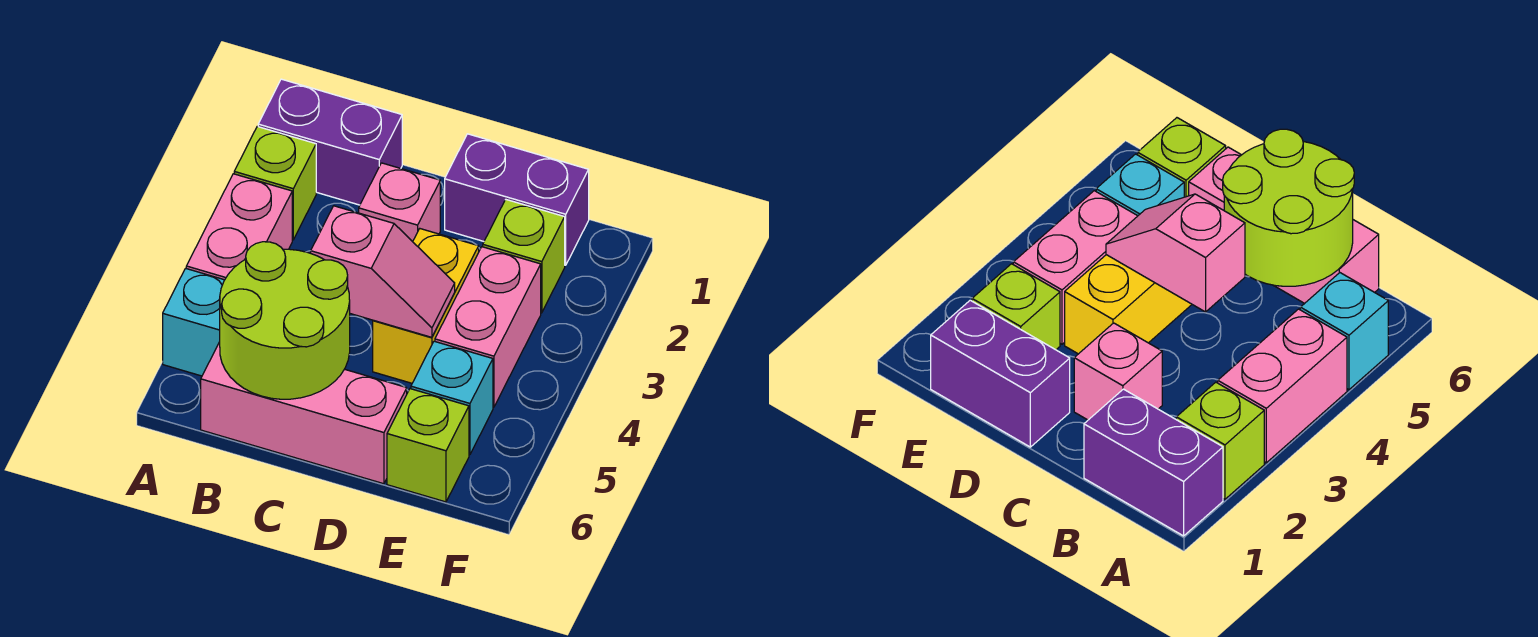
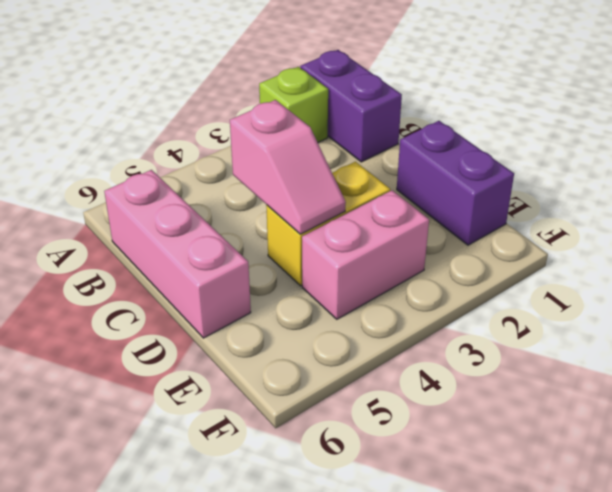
none -> pink 1x2 brick [186,174,292,280]
none -> cyan 1x1 brick [163,268,224,376]
none -> pink 1x1 brick [359,163,440,242]

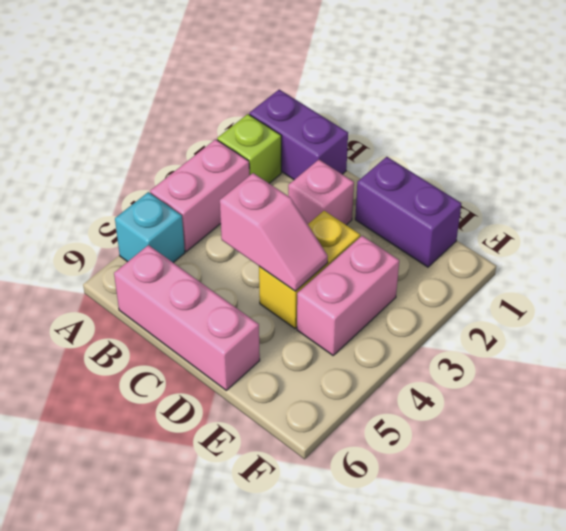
none -> lime 1x1 brick [483,200,565,313]
none -> cyan 1x1 brick [411,341,493,455]
none -> lime 1x1 brick [387,389,469,502]

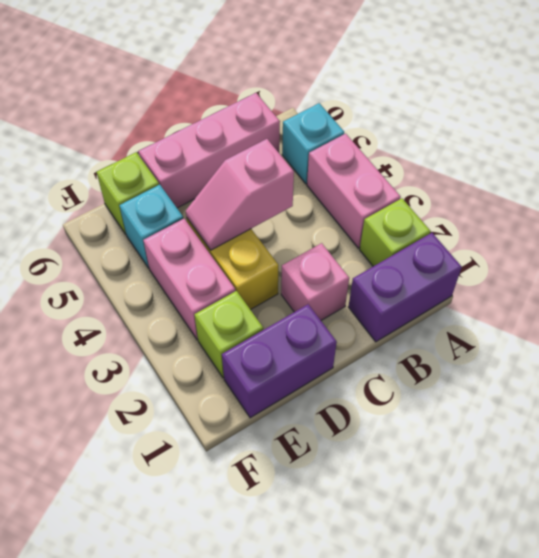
none -> lime 2x2 round brick [220,242,350,399]

